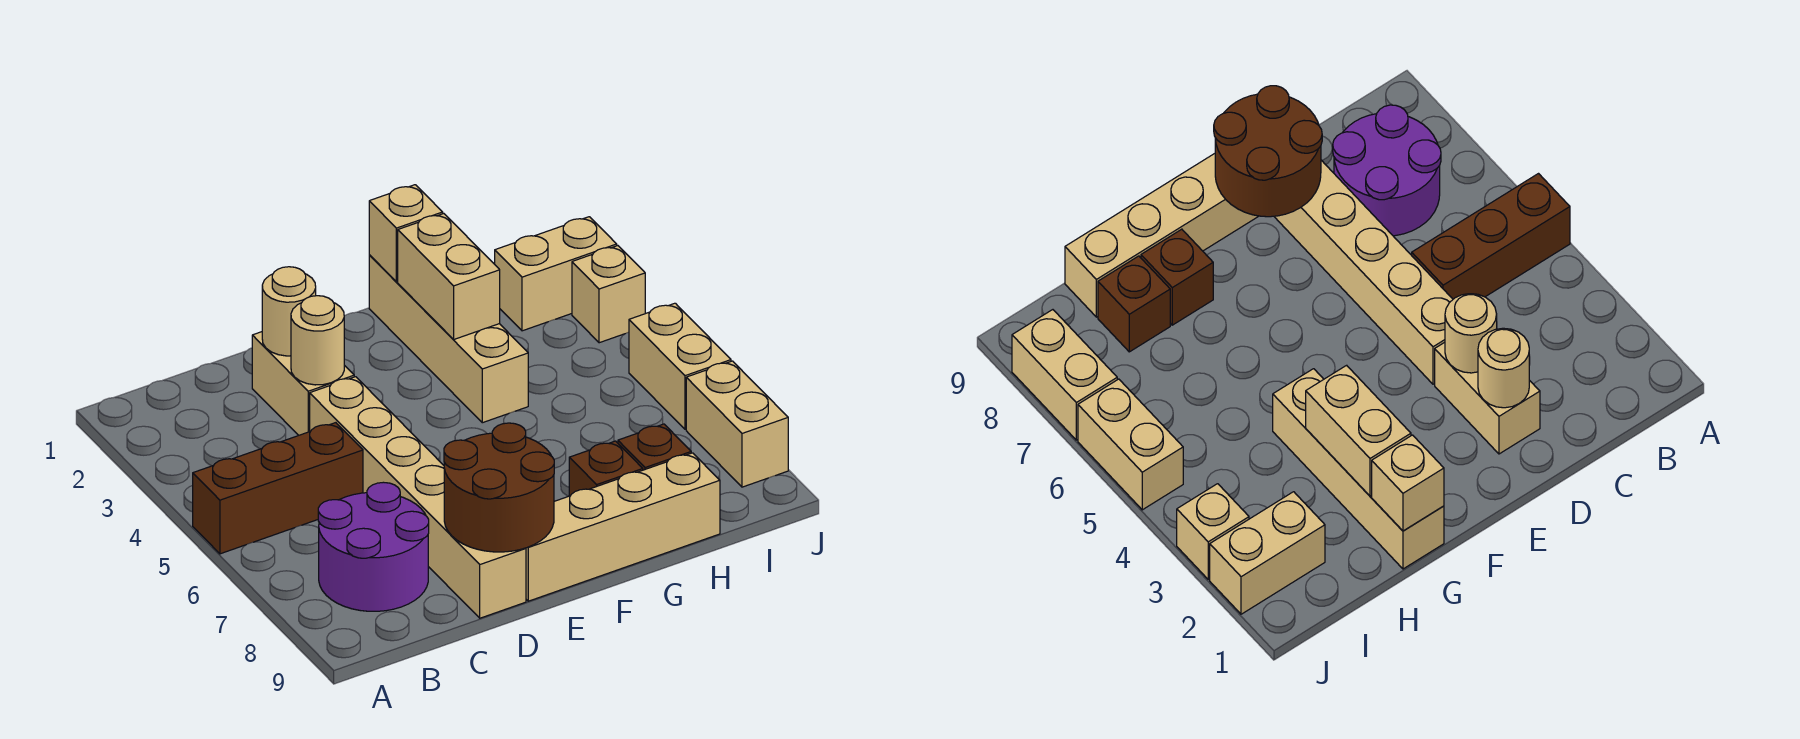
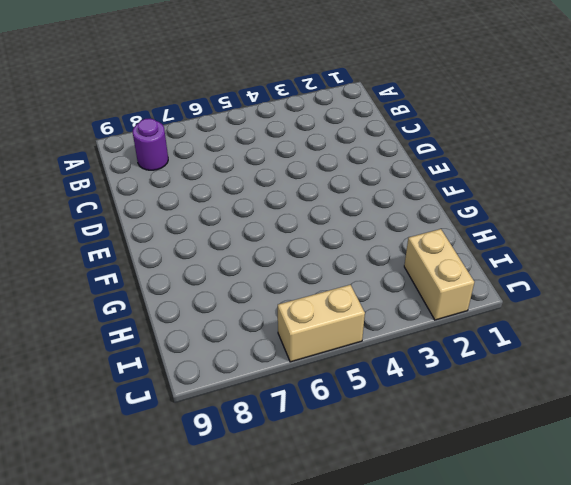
purple 1x1 round brick [133,119,168,170] -> purple 2x2 round brick [318,482,429,611]
none -> brown 1x3 brick [193,423,363,554]
none -> tan 1x2 brick [252,332,354,435]
none -> tan 1x6 brick [310,377,526,618]

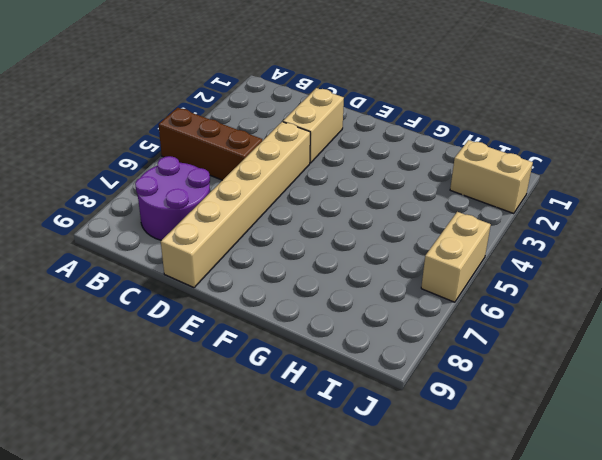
none -> tan 1x4 brick [526,453,720,601]
none -> tan 1x4 brick [369,255,528,423]
none -> brown 1x1 brick [569,441,643,496]

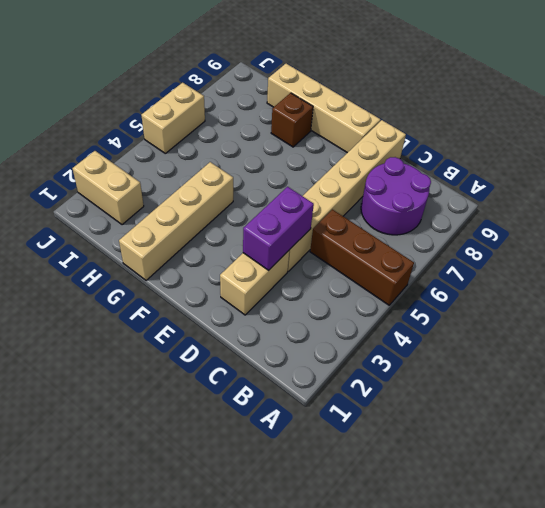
purple 1x2 brick [243,187,314,270] -> tan 1x1 round brick [291,296,344,385]
none -> brown 1x1 brick [618,424,691,470]
none -> tan 1x1 brick [572,246,645,343]
none -> tan 1x2 brick [686,361,788,487]

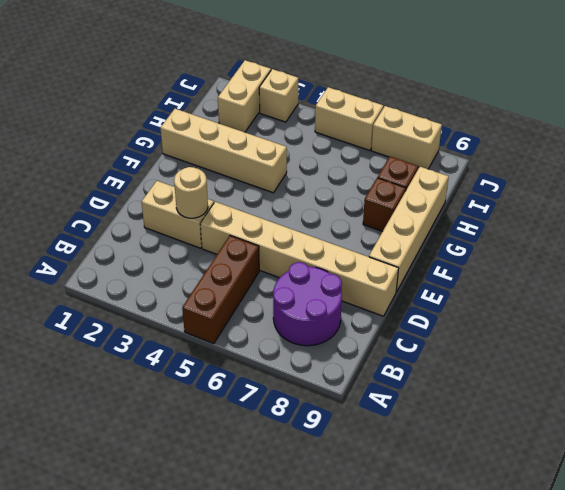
none -> tan 1x1 round brick [262,267,316,356]
none -> brown 2x2 round brick [444,423,554,552]
none -> tan 1x1 brick [369,185,443,282]

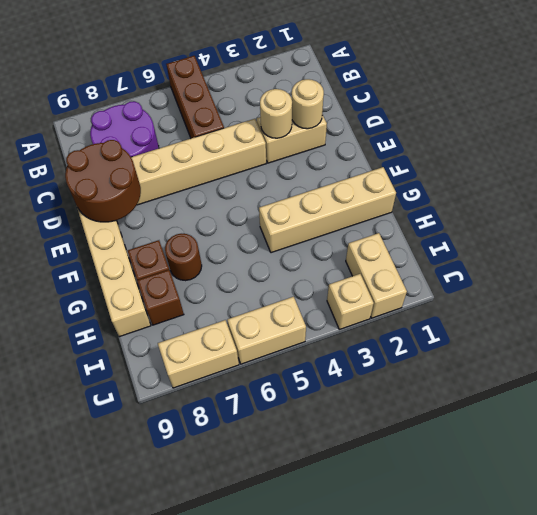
brown 1x1 round brick [165,234,202,281] -> none
none -> tan 1x1 brick [369,185,443,282]
none -> tan 1x2 brick [398,214,500,340]

